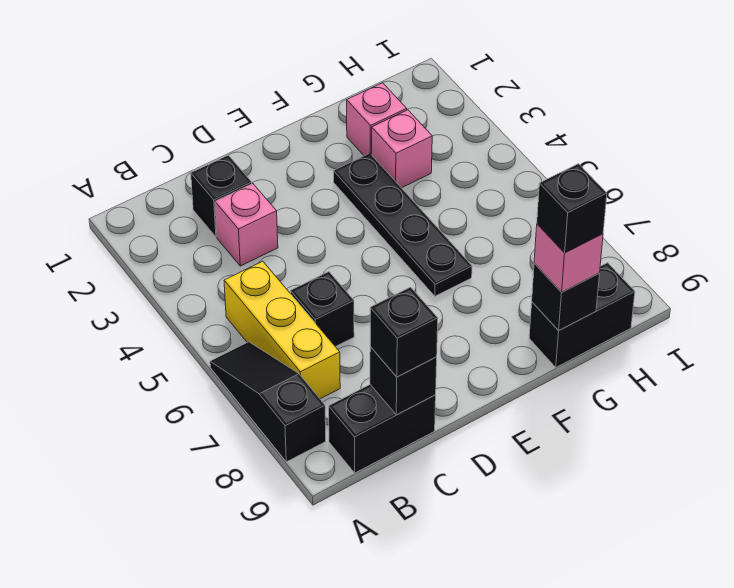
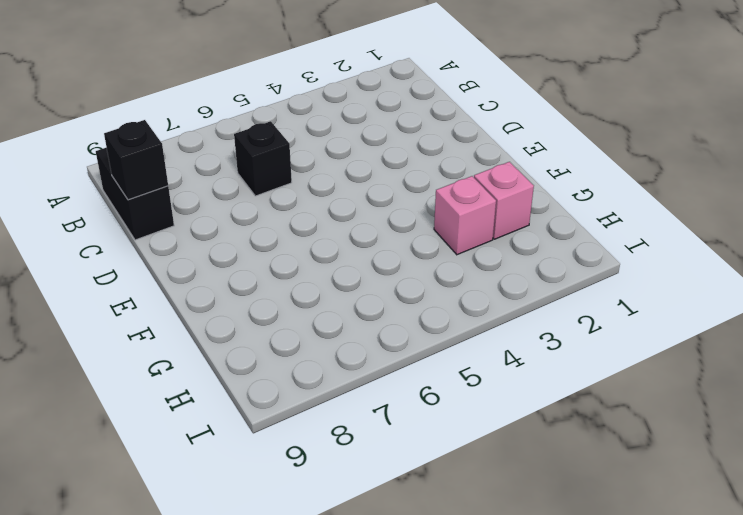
none -> black 1x3 slope [210,342,326,462]
none -> yellow 1x3 brick [224,261,340,399]
none -> black 1x1 brick [191,155,252,237]

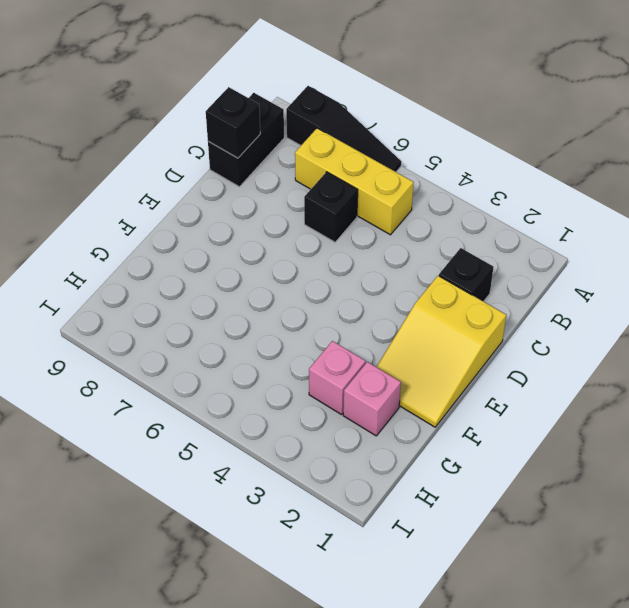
yellow 2x3 slope [377,276,506,427] -> none
none -> pink 1x1 brick [215,184,278,266]
none -> black 1x4 plate [333,153,472,296]
none -> black 1x2 brick [529,263,635,367]

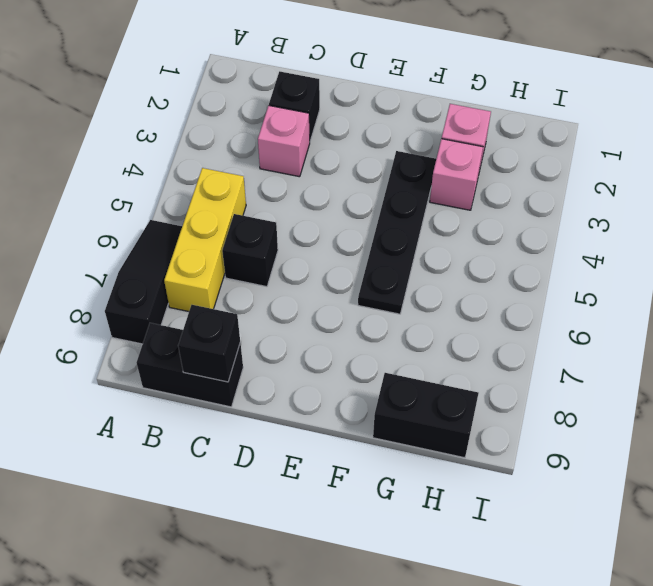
none -> black 1x1 brick [532,264,599,331]
none -> black 1x1 brick [370,287,438,377]
none -> pink 1x1 brick [534,224,603,292]

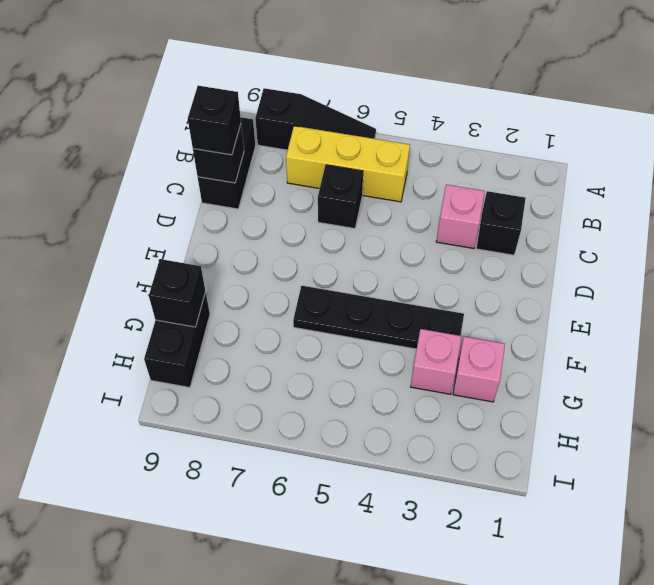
none -> pink 1x1 brick [534,224,603,292]
none -> black 1x1 brick [537,164,607,253]

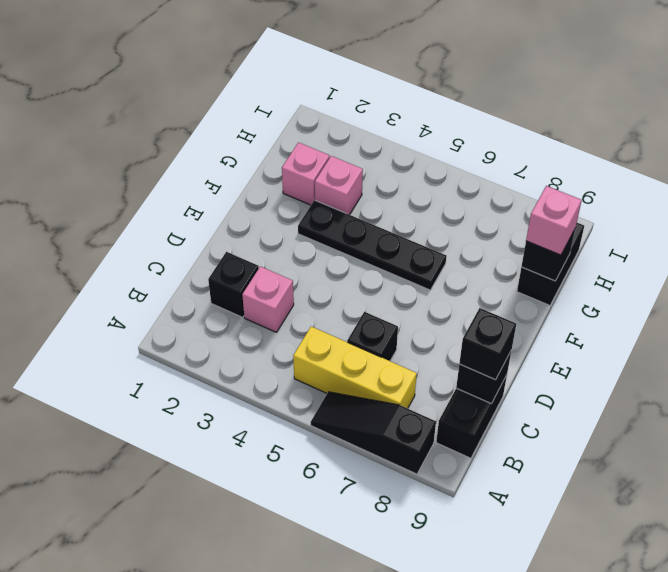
none -> black 1x1 brick [537,164,607,253]

